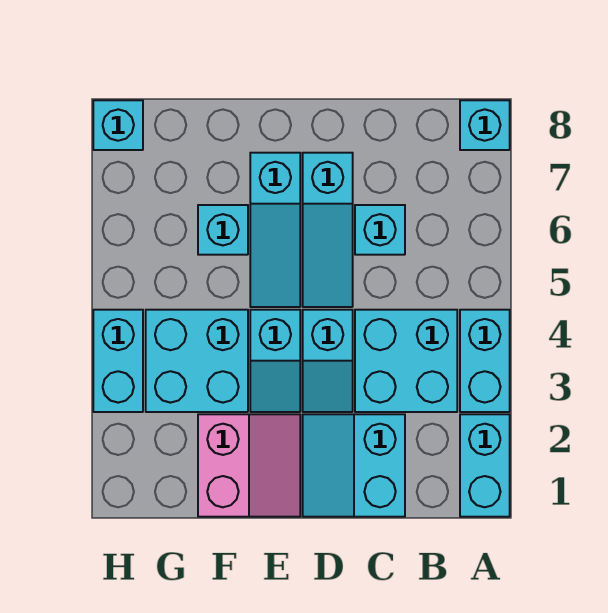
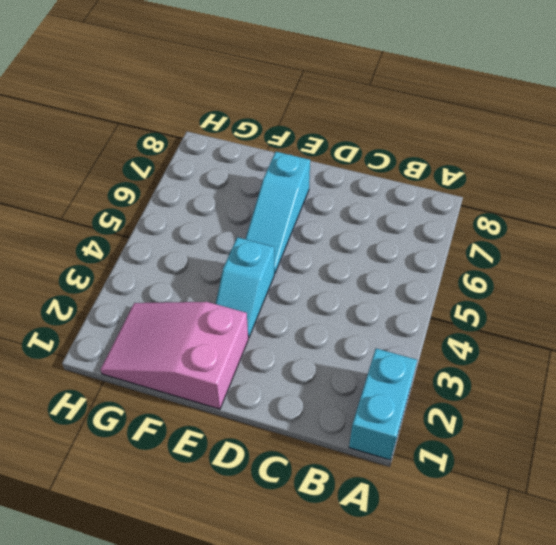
pink 2x3 slope [101,302,248,409] -> pink 2x2 slope [198,414,300,517]
none -> cyan 1x2 brick [460,310,510,412]
none -> cyan 1x1 brick [460,100,510,150]
none -> cyan 2x2 brick [355,310,457,412]

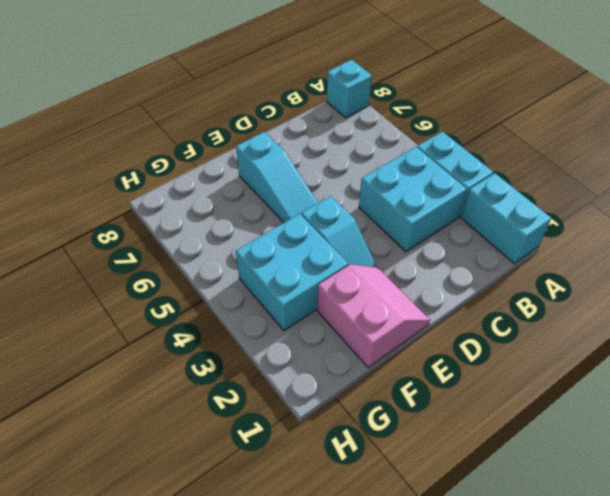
none -> cyan 2x2 slope [303,414,405,517]
none -> cyan 1x1 brick [355,205,405,255]
none -> cyan 1x2 slope [303,310,353,412]

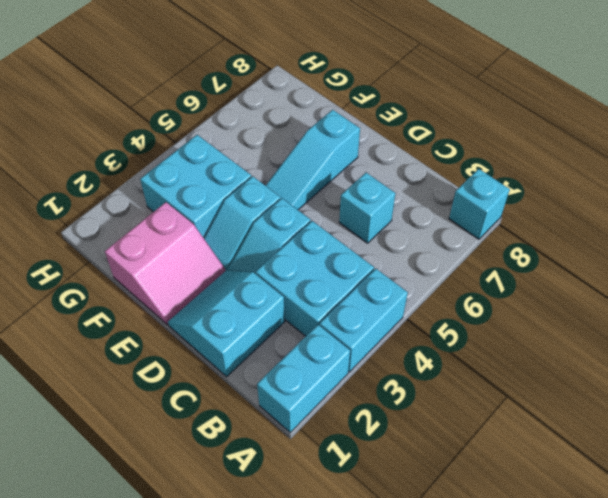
none -> cyan 1x3 slope [303,153,353,307]
none -> cyan 1x1 brick [198,205,248,255]
none -> cyan 1x2 brick [93,310,143,412]

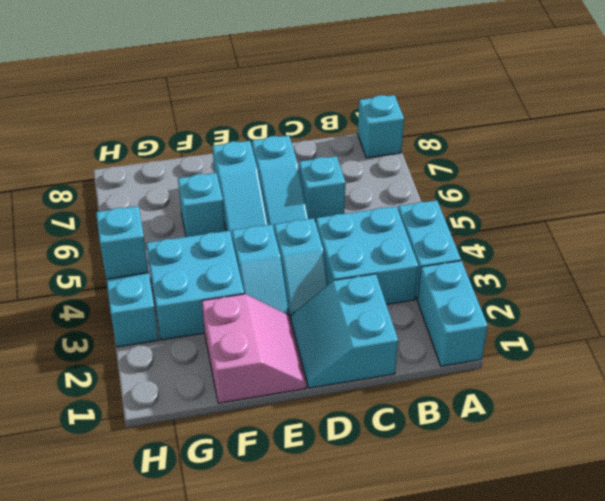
cyan 1x1 brick [96,206,149,279] -> cyan 1x1 brick moved to [93,100,143,150]

